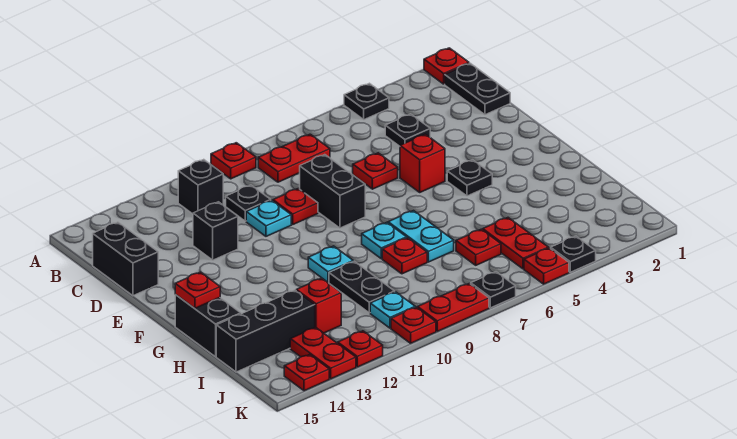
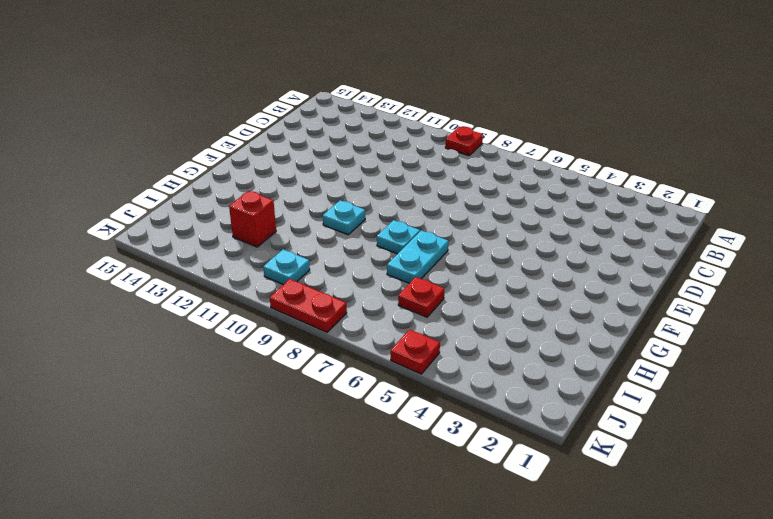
none -> red 1x1 plate [424,48,469,84]
none -> black 1x1 plate [344,83,389,120]
none -> black 1x2 plate [445,63,510,115]
none -> red 1x2 plate [258,134,330,182]

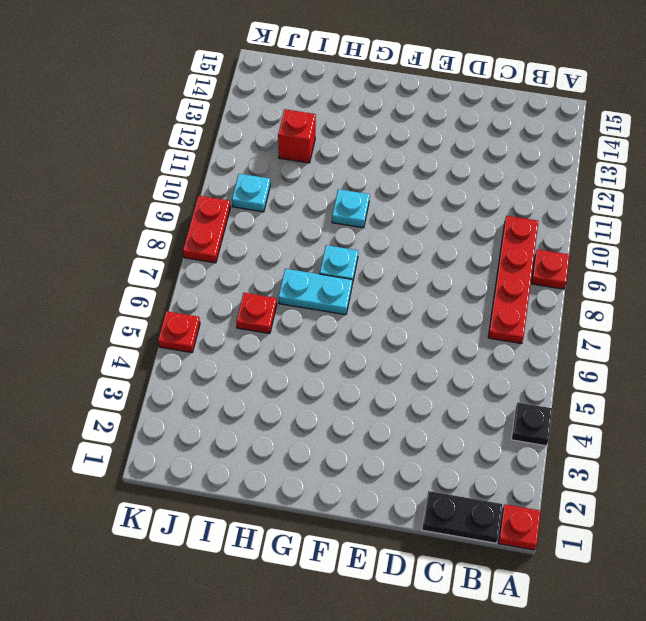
red 1x4 plate [488,216,539,344] -> red 1x2 plate [258,134,330,182]
none -> black 1x1 brick [178,160,223,214]
none -> black 1x1 plate [385,114,430,146]
none -> black 1x1 plate [226,185,271,221]
none -> black 1x2 brick [93,222,158,296]

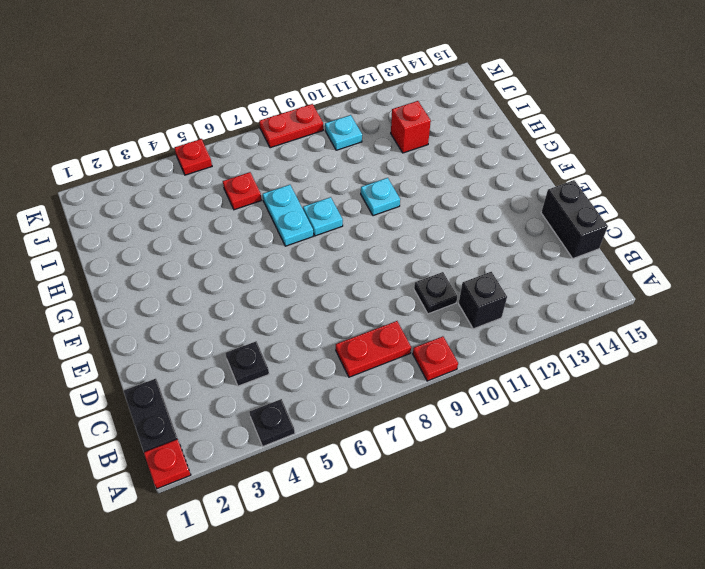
none -> red 1x1 plate [353,153,398,189]
none -> black 1x2 brick [300,155,365,228]
none -> red 1x1 plate [273,188,318,225]
none -> cyan 1x1 plate [246,200,291,236]

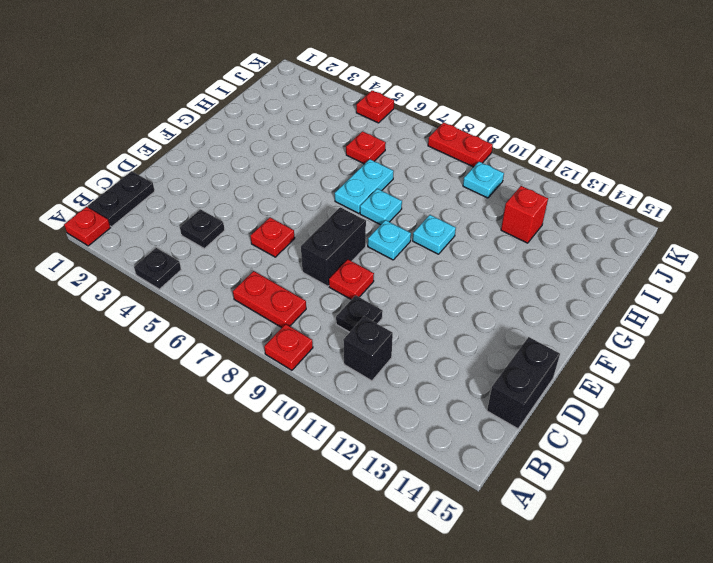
cyan 1x1 plate [368,220,411,260] -> cyan 1x1 plate moved to [246,200,291,236]
none -> black 1x1 brick [193,202,238,260]
none -> red 1x1 brick [400,134,445,192]
none -> black 1x1 plate [447,160,492,196]
none -> black 1x2 brick [175,295,241,357]

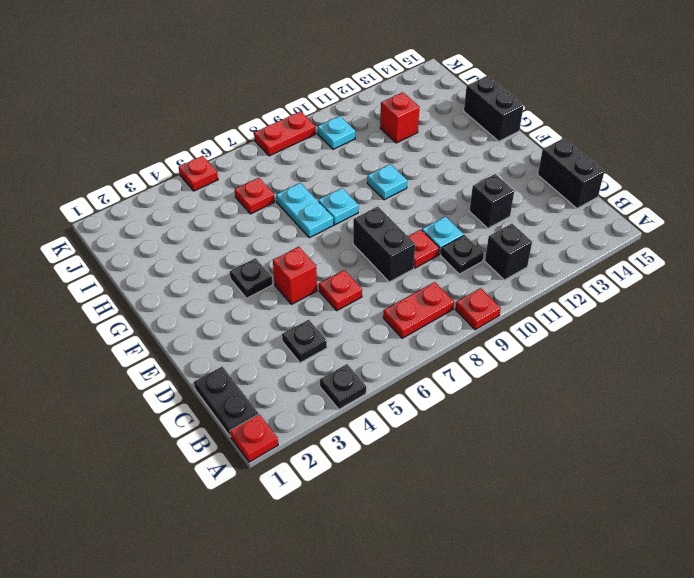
none -> red 1x1 plate [382,238,427,274]
none -> black 1x2 plate [329,261,395,313]
none -> red 1x2 plate [483,218,548,269]
none -> black 1x3 brick [216,290,315,372]

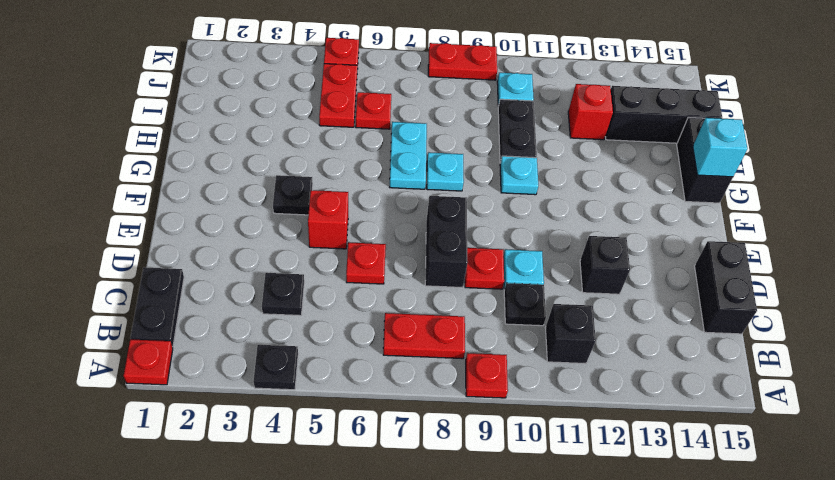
cyan 1x1 brick [693,118,748,177] -> red 1x1 plate [175,272,220,308]
none -> red 1x1 plate [382,238,427,274]
none -> red 1x2 plate [290,327,356,379]
none -> black 1x1 plate [551,236,596,272]
none -> black 1x1 plate [471,272,516,308]

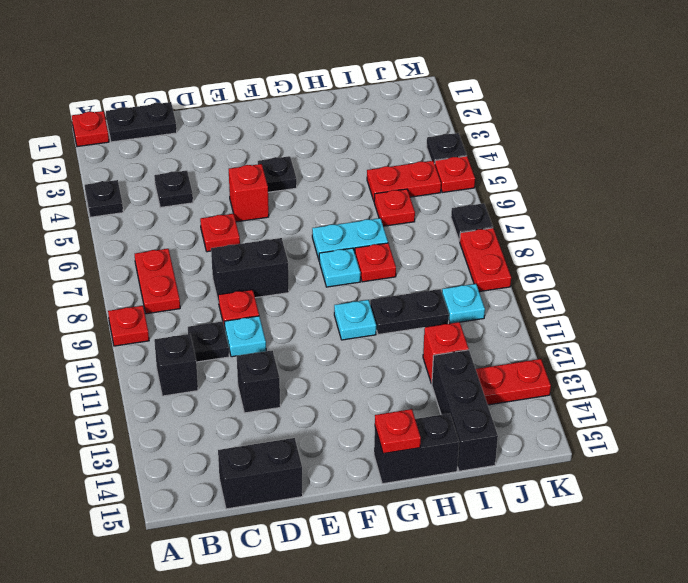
none -> red 1x1 plate [391,307,436,343]
none -> red 1x1 plate [338,331,383,367]
none -> red 1x1 plate [284,355,329,391]

